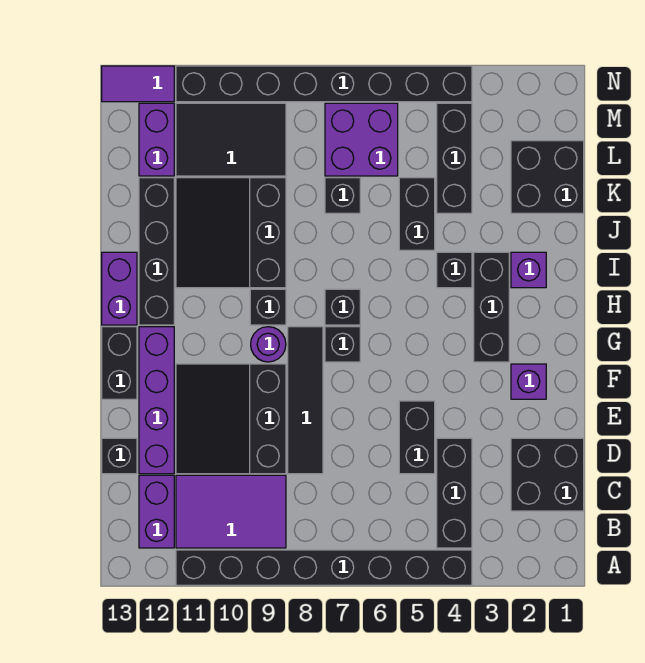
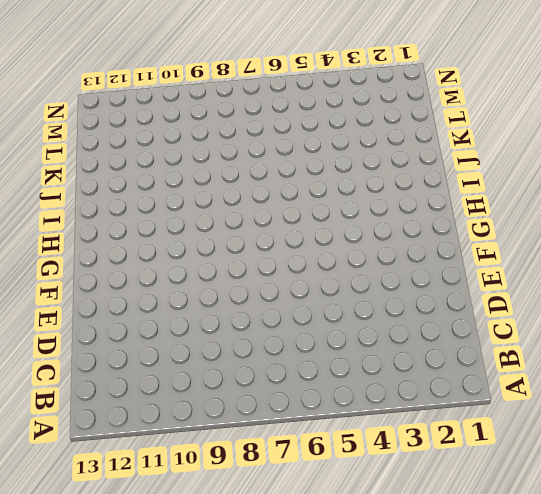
none -> black 1x8 brick [176,550,472,585]
none -> black 1x3 brick [437,438,472,548]
none -> purple 2x3 tile [176,475,286,548]
none -> purple 1x2 brick [139,475,174,548]

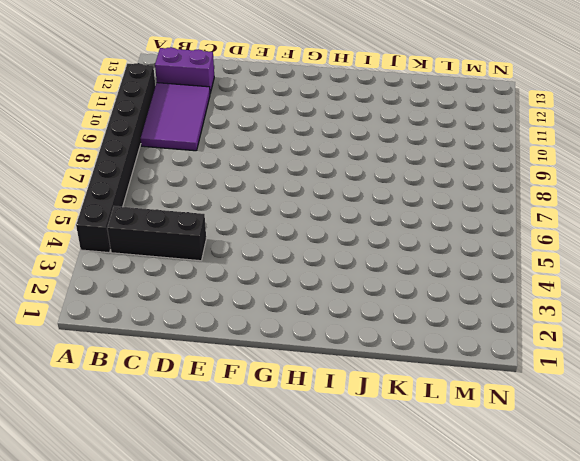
none -> black 2x2 brick [511,438,584,511]
none -> black 1x2 brick [399,401,435,474]
none -> black 1x4 tile [288,327,323,474]
none -> black 3x3 slope [176,364,286,474]

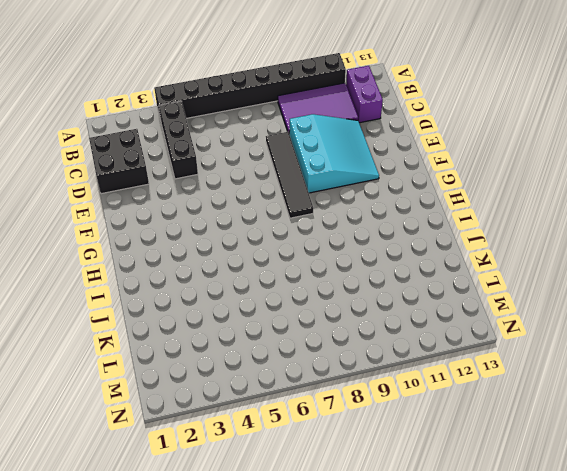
cyan 3x3 slope [289,114,379,193] -> black 3x3 slope [176,364,286,474]
none -> black 1x2 brick [399,401,435,474]
none -> purple 1x4 brick [139,327,174,474]
none -> black 1x1 brick [102,438,137,474]
none -> purple 1x1 brick [511,364,546,399]

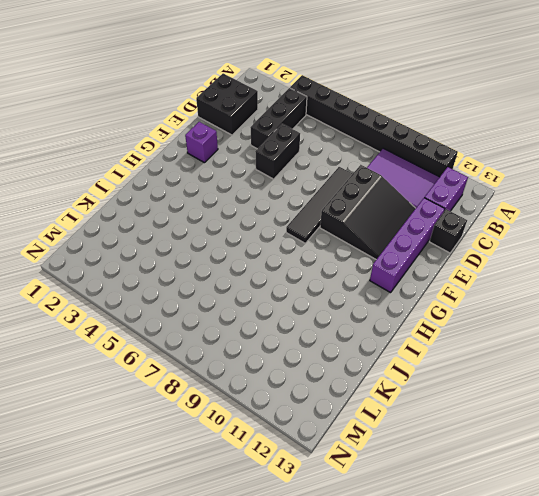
none -> black 1x2 brick [102,327,137,399]
none -> black 1x3 brick [474,252,509,362]
none -> black 1x1 brick [325,327,360,362]
none -> purple 1x1 round brick [251,327,286,362]

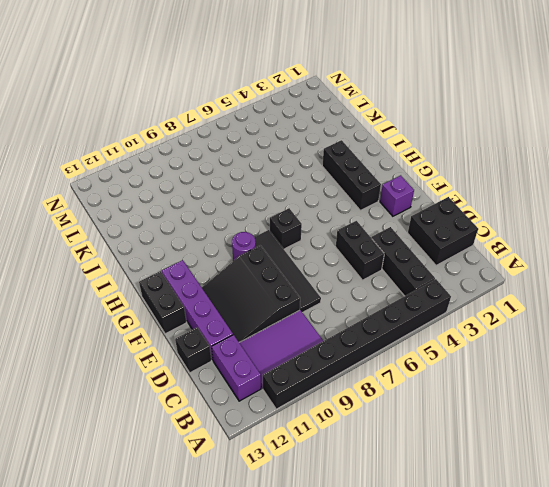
none -> black 1x1 brick [325,289,360,325]
none -> black 1x1 brick [250,289,286,325]
none -> black 1x4 brick [139,178,174,325]
none -> purple 1x2 brick [102,252,137,325]

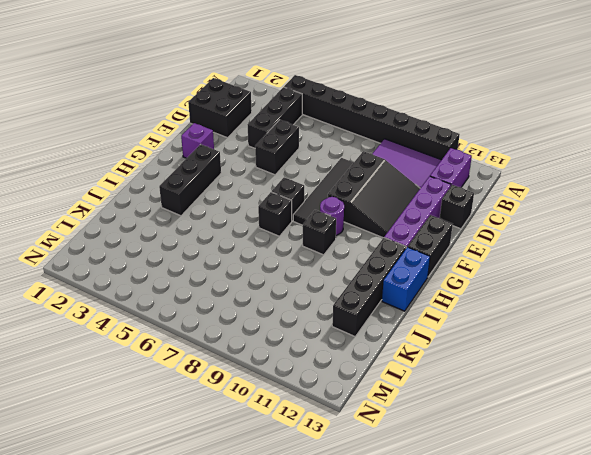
blue 1x2 brick [382,247,430,311] -> purple 1x2 brick [102,252,137,325]
none -> purple 1x1 brick [511,252,546,288]
none -> black 1x1 brick [437,252,472,288]
none -> black 3x3 slope [176,178,286,288]
none -> black 1x2 brick [399,178,435,250]

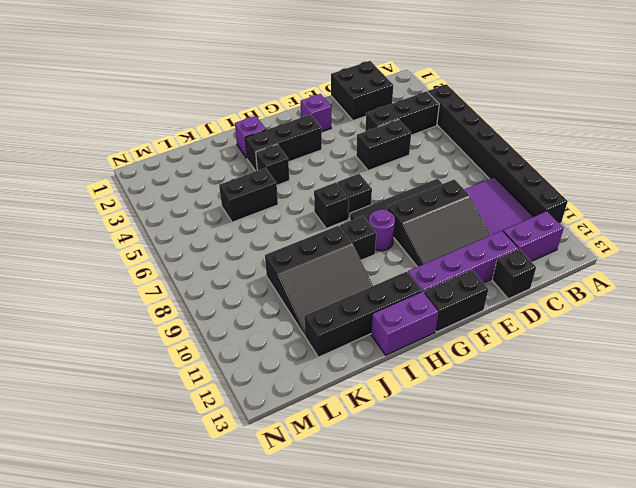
none -> black 2x2 brick [511,141,584,213]
none -> black 1x3 brick [437,103,472,213]
none -> black 1x1 brick [325,178,360,213]
none -> purple 2x2 brick [325,103,398,176]

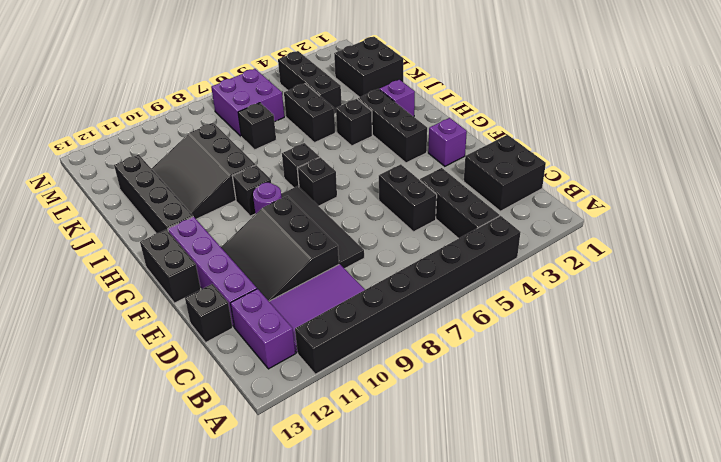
none -> purple 1x2 brick [102,252,137,325]
none -> black 2x3 tile [176,103,286,176]
none -> purple 1x2 brick [139,103,174,176]
none -> black 1x8 brick [176,66,472,102]

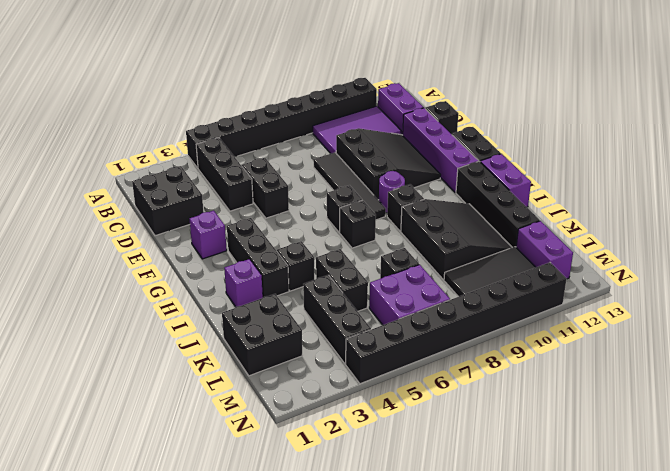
none -> purple 1x2 tile [102,66,174,102]

